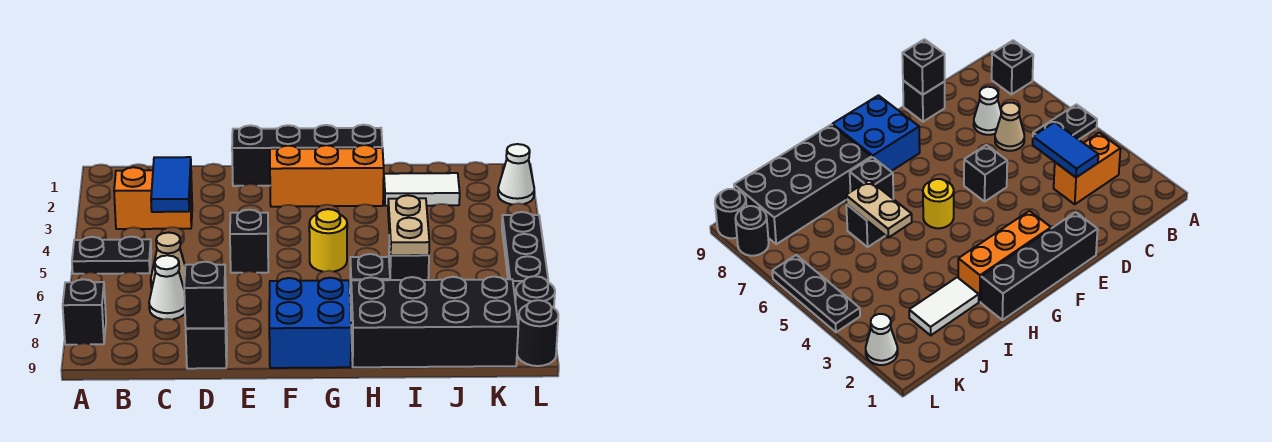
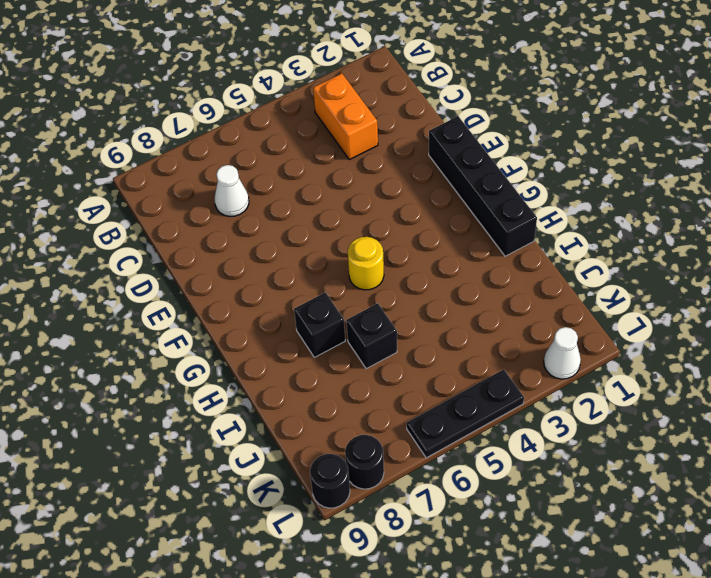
none -> black 1x2 plate [72,237,151,274]
none -> black 1x1 brick [63,279,106,345]
none -> tan 1x1 cone [151,233,185,288]

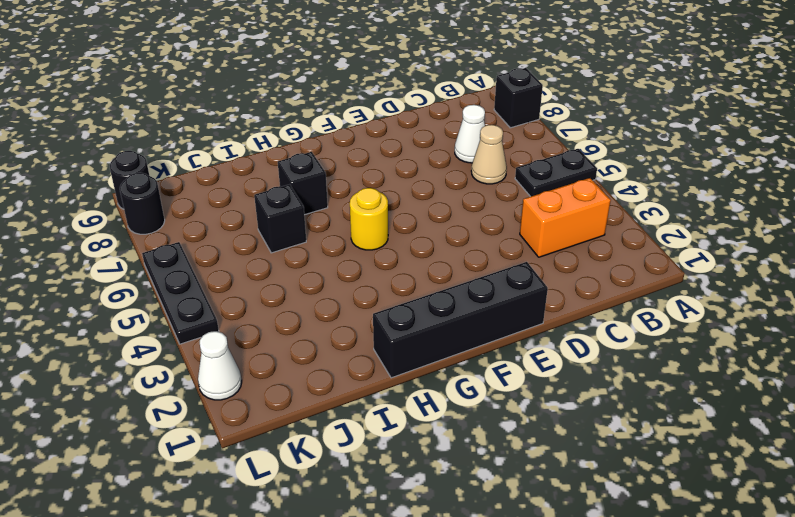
none -> black 1x1 brick [186,322,227,369]
none -> black 1x1 brick [230,210,268,273]
none -> orange 1x3 brick [270,145,384,207]

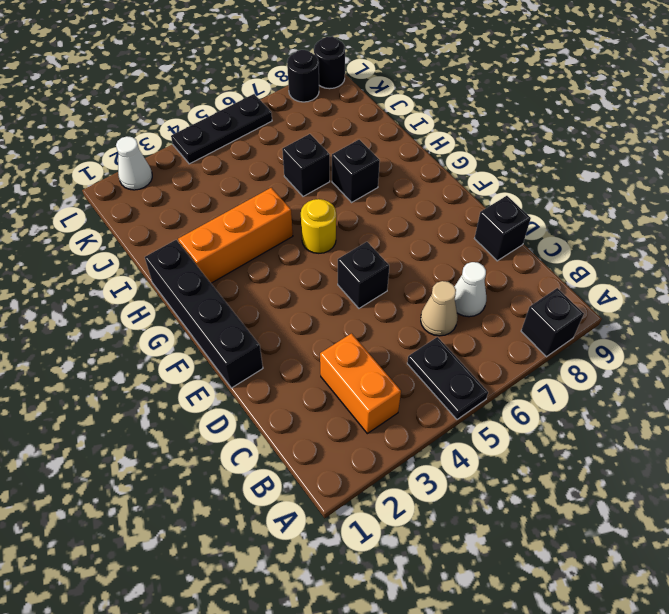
orange 1x3 brick [178,188,293,283] -> orange 1x3 brick turned to [270,145,384,207]
none -> blue 2x2 brick [269,278,351,368]
none -> black 2x4 brick [351,277,518,367]
none -> white 1x2 tile [384,173,460,206]

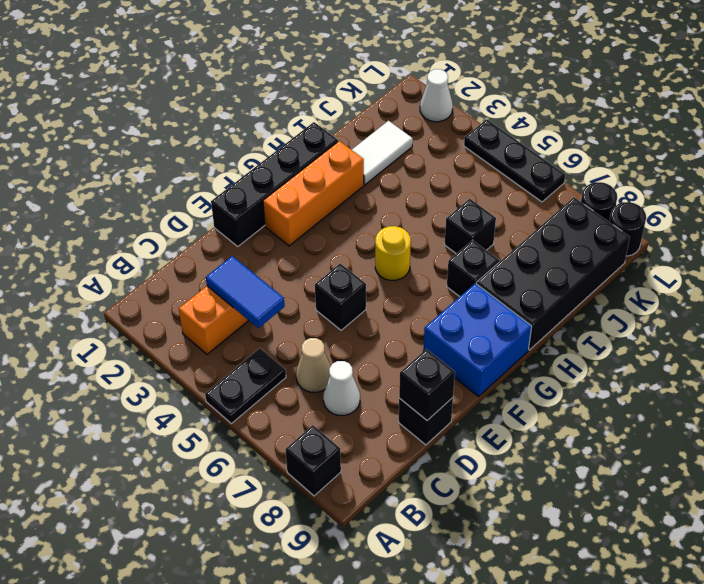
none -> tan 1x2 plate [388,195,429,255]

